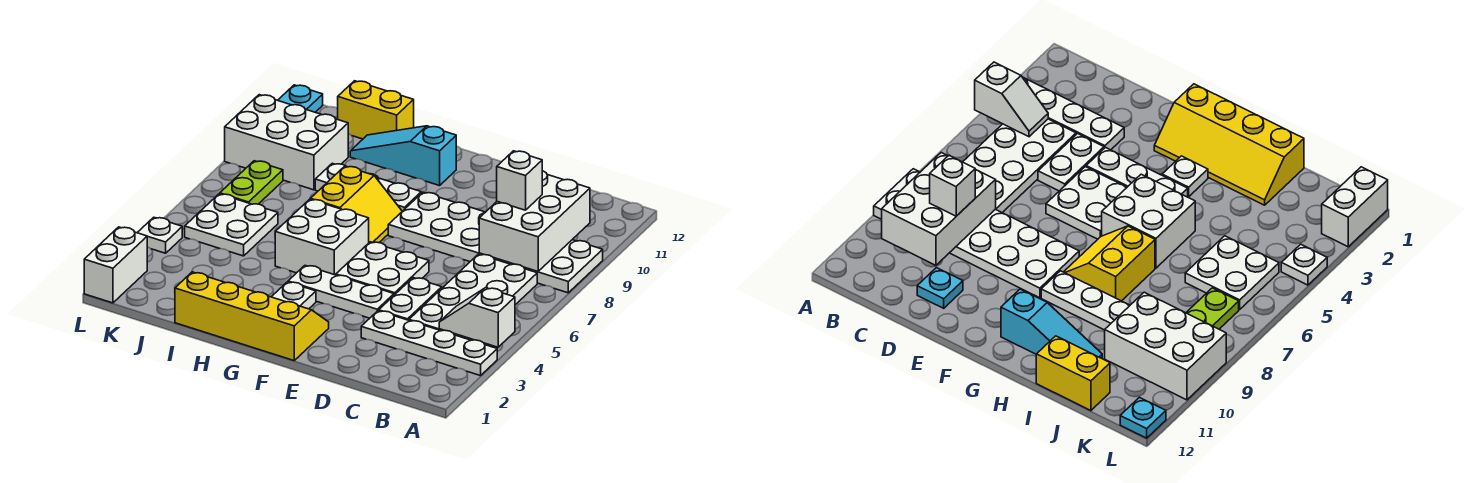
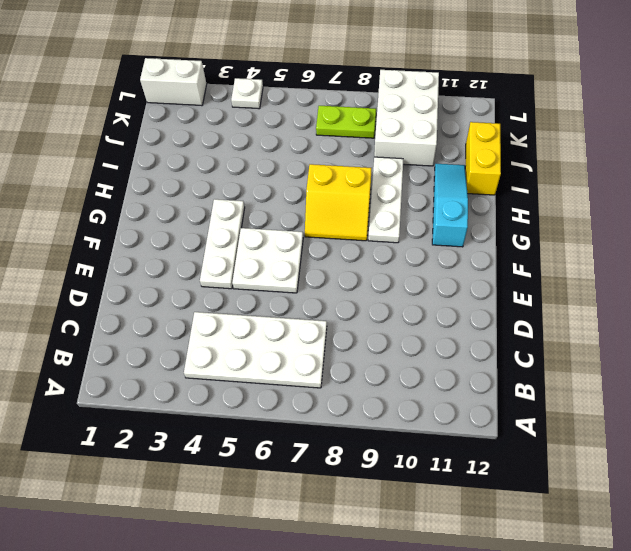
none -> white 1x4 plate [361,311,497,376]
none -> white 2x6 plate [388,192,603,293]
none -> white 1x2 plate [379,278,442,320]

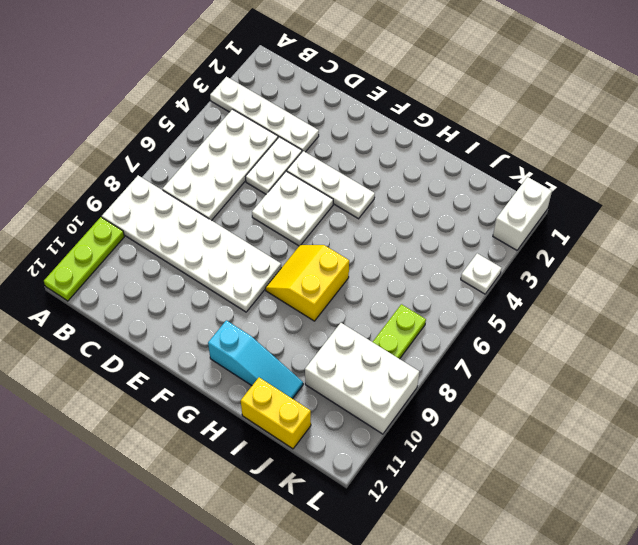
lime 1x3 plate [44,217,124,301] -> none
none -> cyan 1x1 plate [917,268,963,308]
none -> yellow 2x4 slope [175,272,329,360]
none -> white 1x1 plate [272,282,316,309]

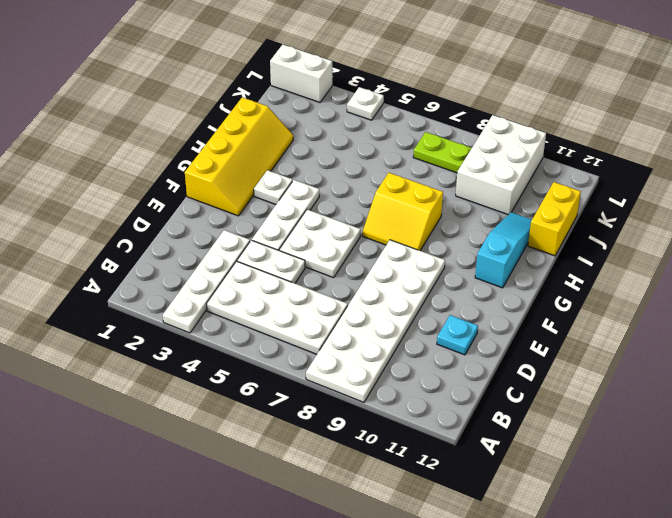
none -> white 2x2 brick [275,199,369,275]
none -> white 1x3 plate [315,163,421,211]
none -> white 2x2 plate [185,194,278,256]

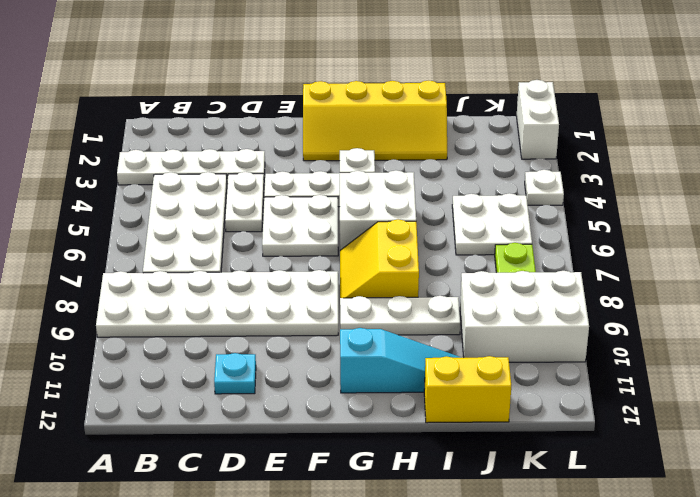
none -> cyan 1x1 plate [278,85,323,112]
none -> white 1x2 slope [439,288,515,347]
none -> white 2x3 brick [479,171,590,272]

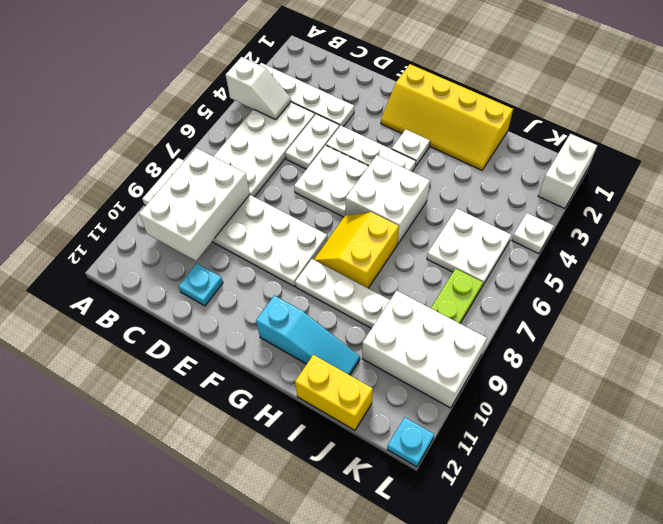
none -> white 1x1 brick [497,151,542,210]

